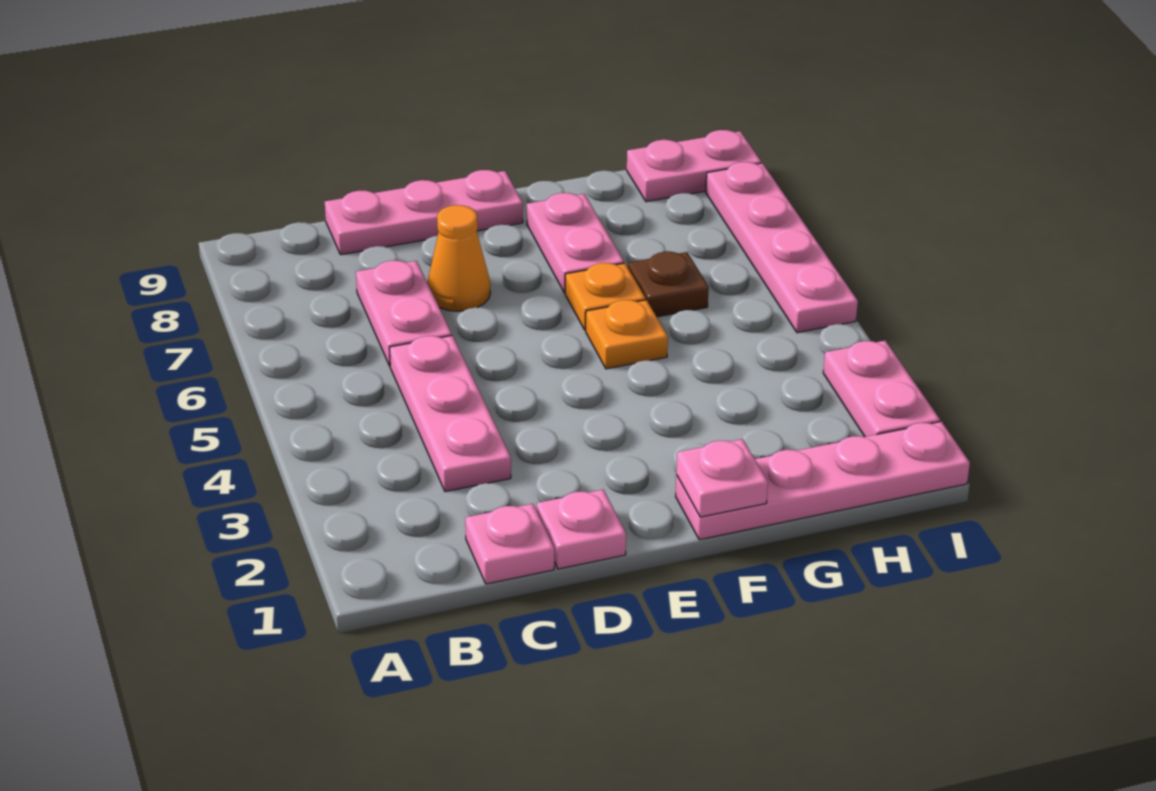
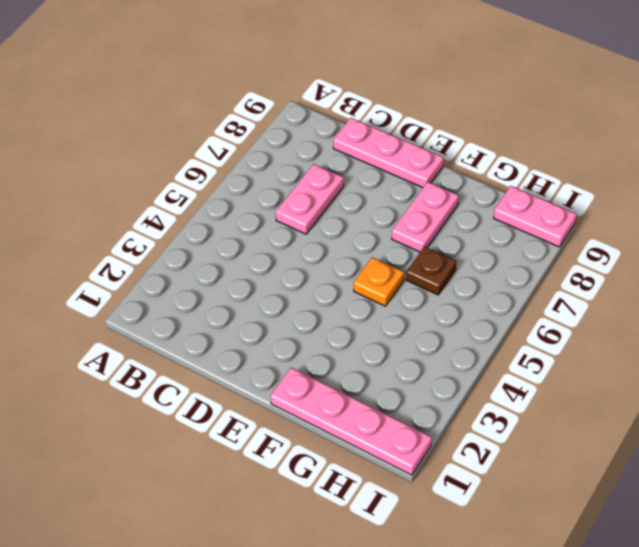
none -> pink 1x1 plate [465,504,554,584]
none -> pink 1x3 plate [389,336,511,492]
none -> pink 1x1 plate [537,490,626,569]

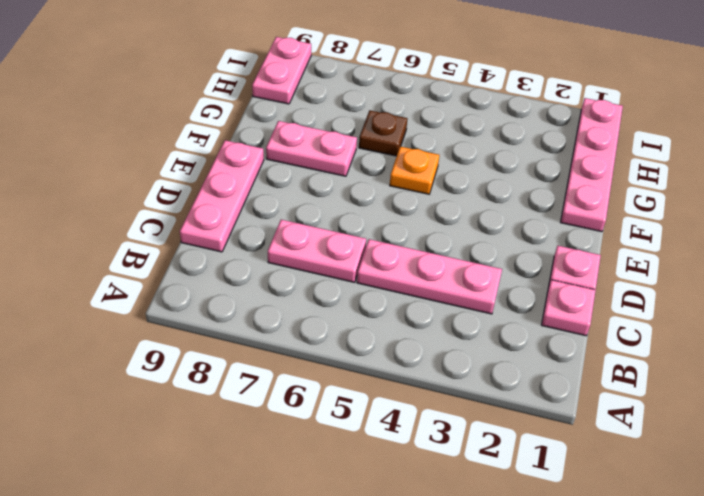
none -> orange 1x1 cone [427,205,490,311]
none -> orange 1x1 plate [565,263,646,330]
none -> pink 1x2 plate [823,341,940,437]

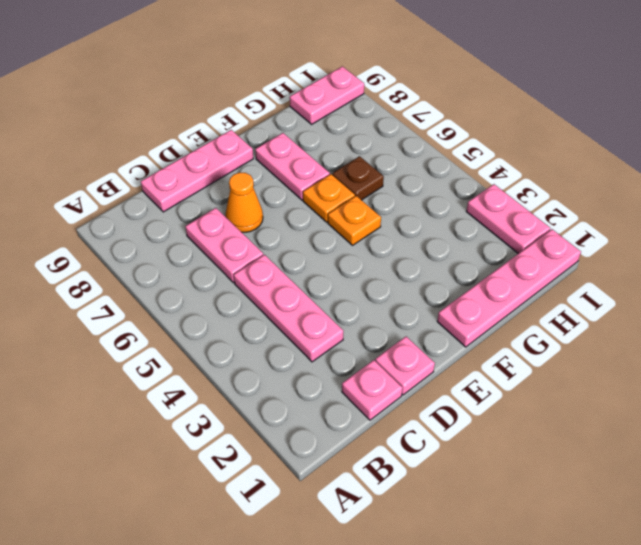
none -> pink 1x4 plate [706,162,858,333]
none -> pink 1x1 plate [676,439,768,517]

